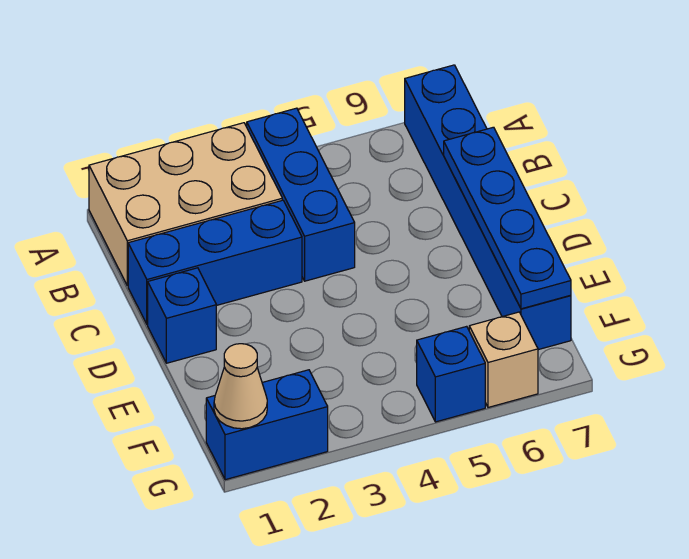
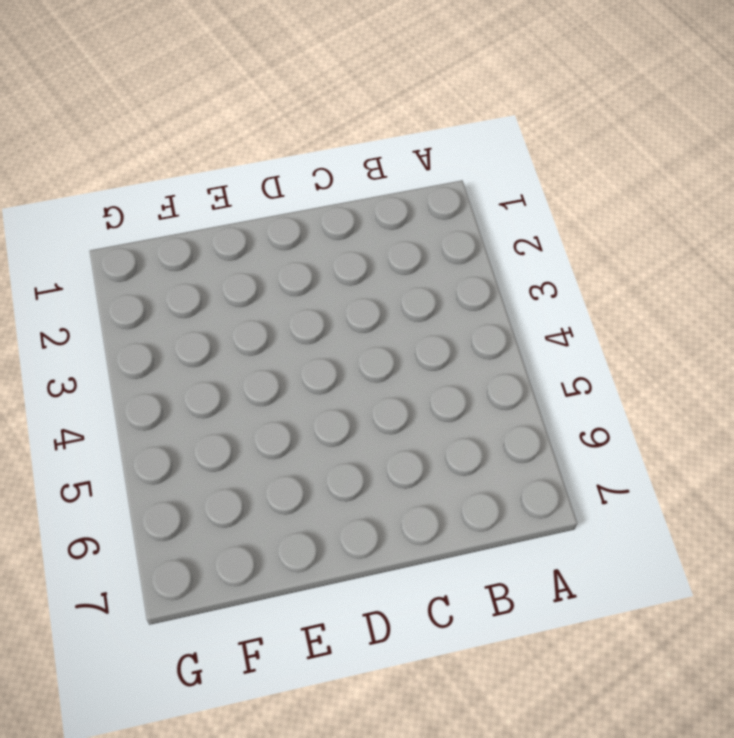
none -> tan 2x3 brick [89,123,282,286]
none -> blue 1x3 brick [247,108,355,281]

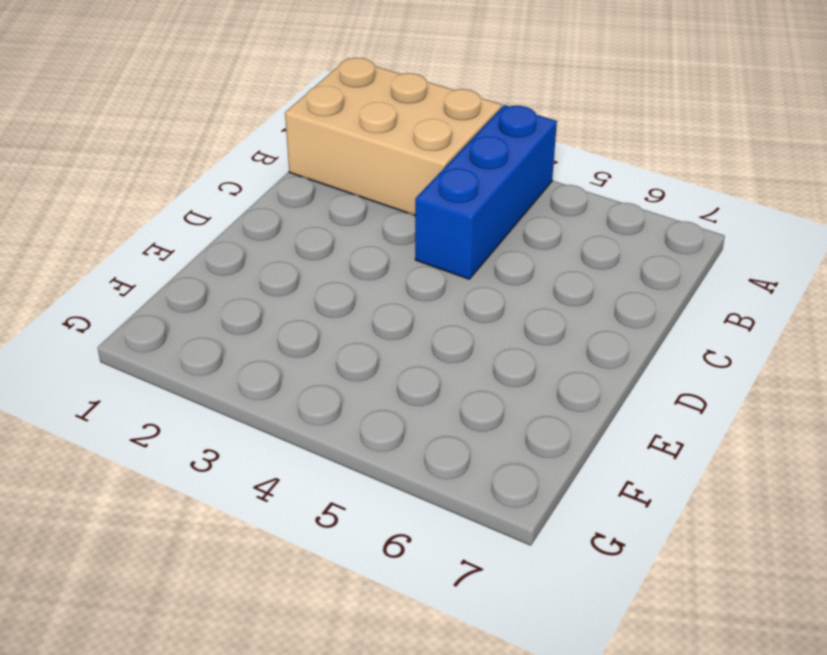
none -> blue 1x6 brick [405,65,571,350]
none -> blue 1x3 brick [128,200,302,324]

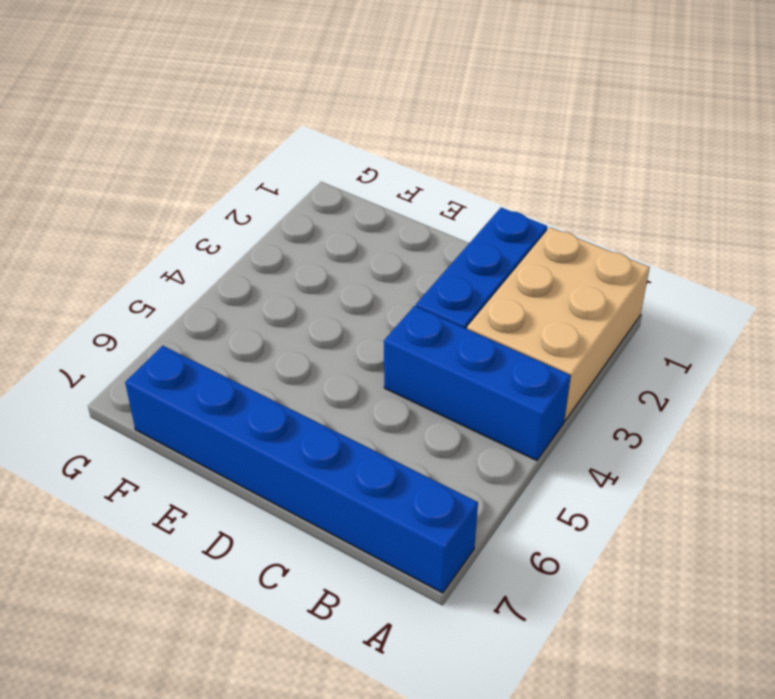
none -> blue 1x1 brick [148,268,216,363]
none -> blue 1x2 brick [206,370,328,480]

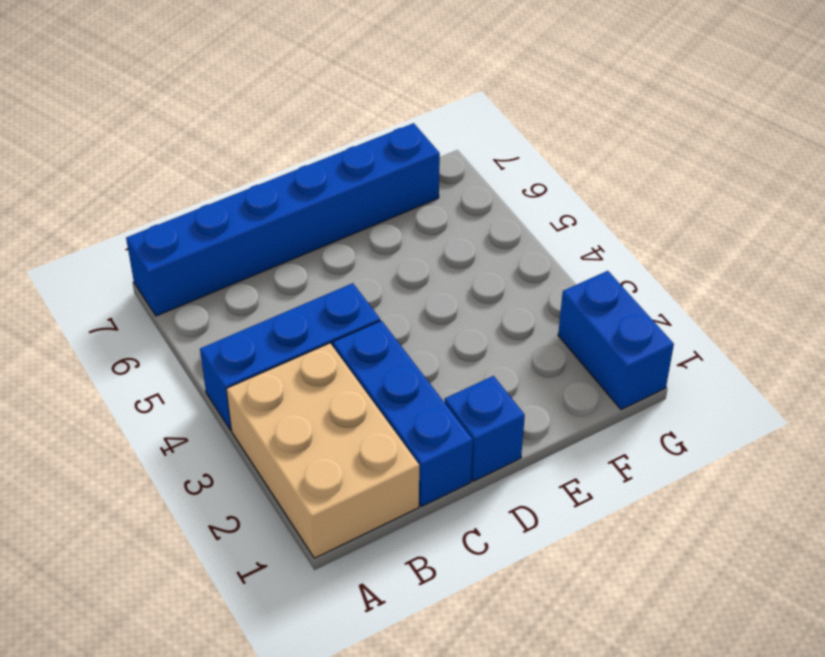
none -> blue 1x1 brick [417,326,485,422]
none -> tan 1x1 brick [469,312,538,407]

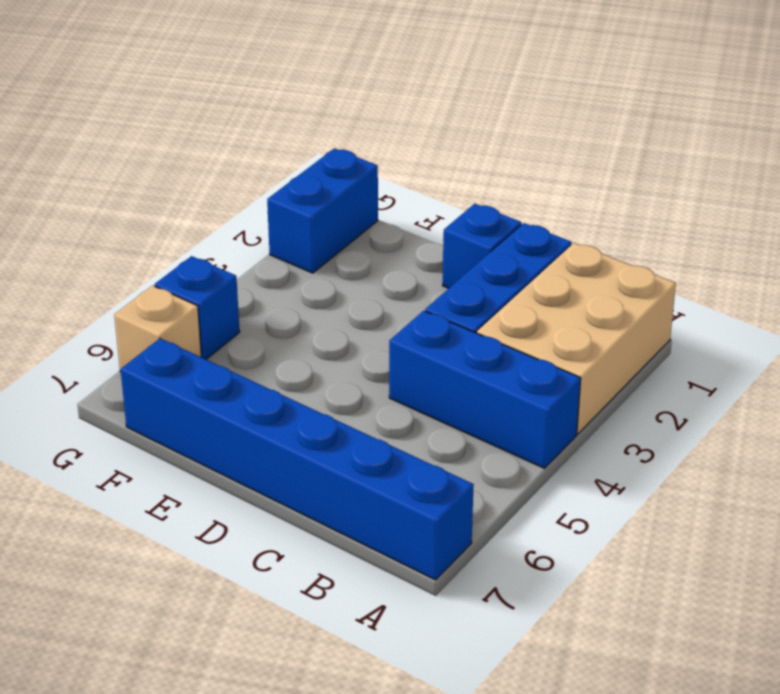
none -> blue 1x4 plate [444,127,571,309]
none -> tan 1x1 cone [214,344,267,429]

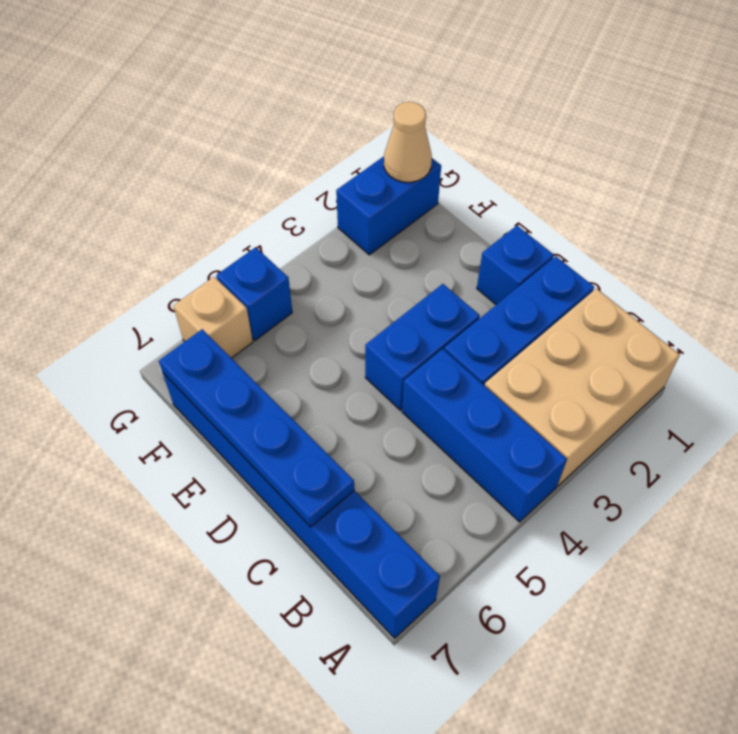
blue 1x2 brick [365,284,480,410] -> none

